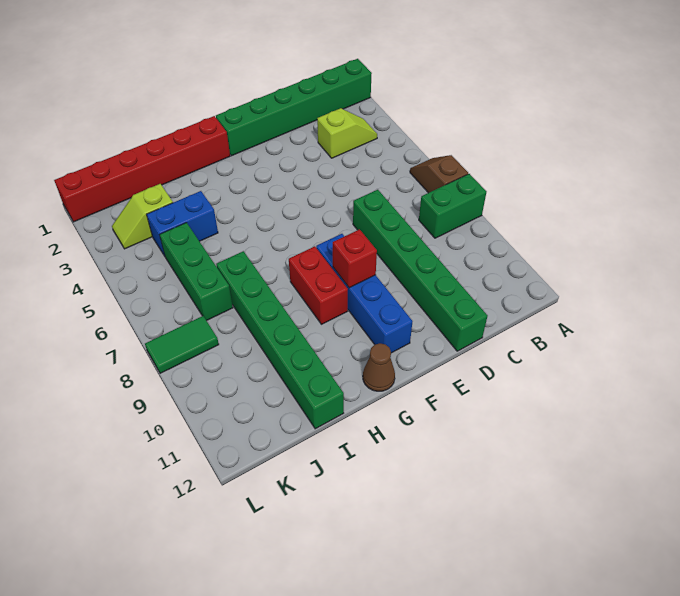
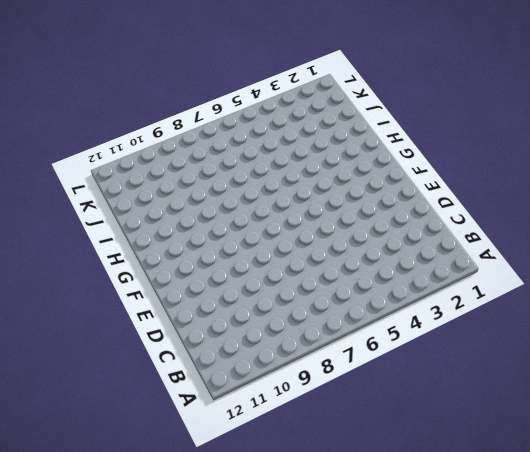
none -> green 1x6 brick [216,59,372,156]
none -> brown 1x2 slope [410,155,468,193]
none -> green 1x2 brick [419,174,486,238]

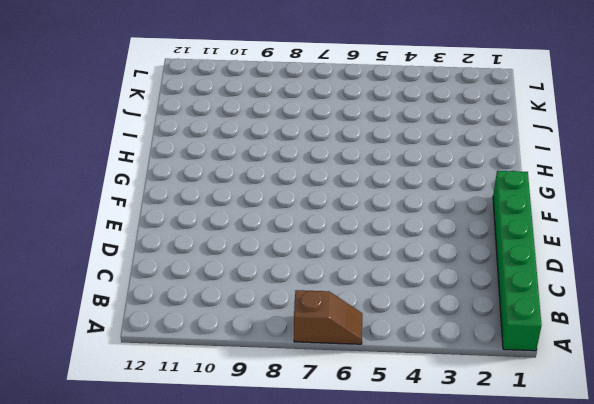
none -> green 1x2 brick [419,174,486,238]
none -> lime 1x2 slope [317,108,377,158]
none -> green 1x6 brick [353,190,488,351]

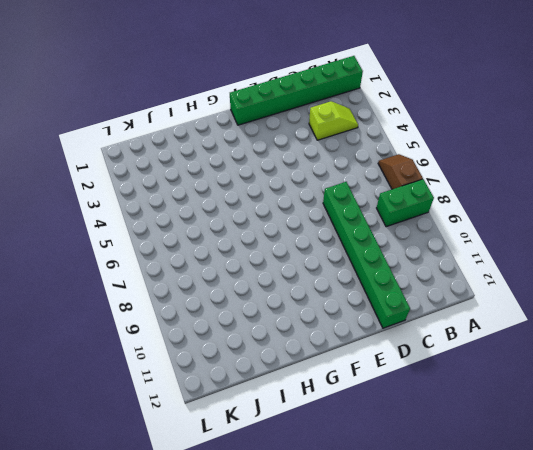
none -> blue 1x4 brick [316,234,413,353]
none -> red 1x6 brick [54,116,230,222]
none -> red 1x2 brick [289,246,348,324]

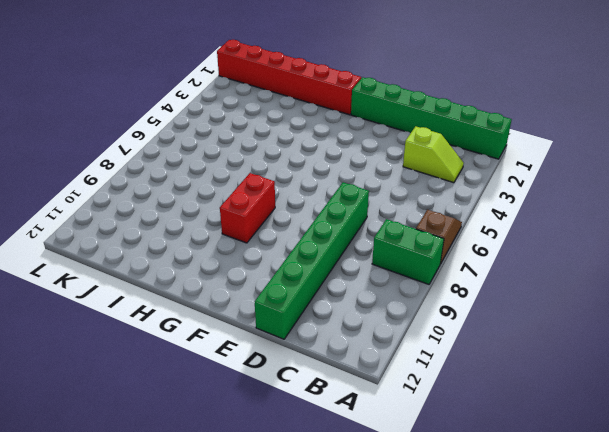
none -> blue 1x4 brick [316,234,413,353]
none -> brown 1x1 cone [363,343,395,391]
none -> blue 1x2 brick [147,191,218,256]

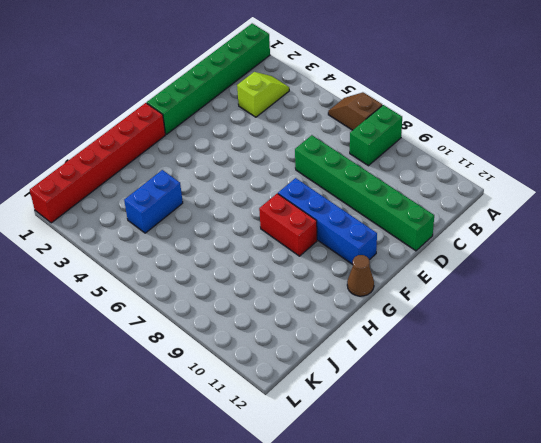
none -> green 1x6 brick [216,251,344,429]
none -> lime 1x2 slope [112,184,173,249]
none -> green 1x3 brick [160,223,233,320]

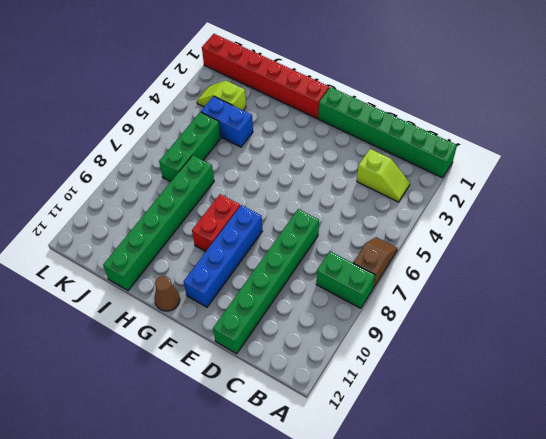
none -> green 1x2 tile [145,316,219,373]
none -> red 1x1 brick [333,229,377,288]

